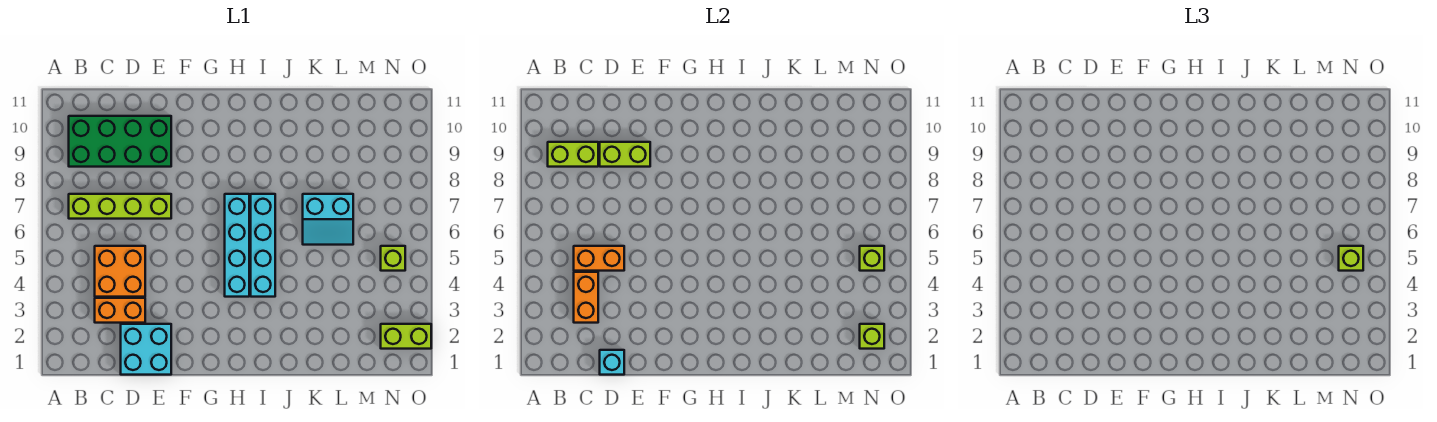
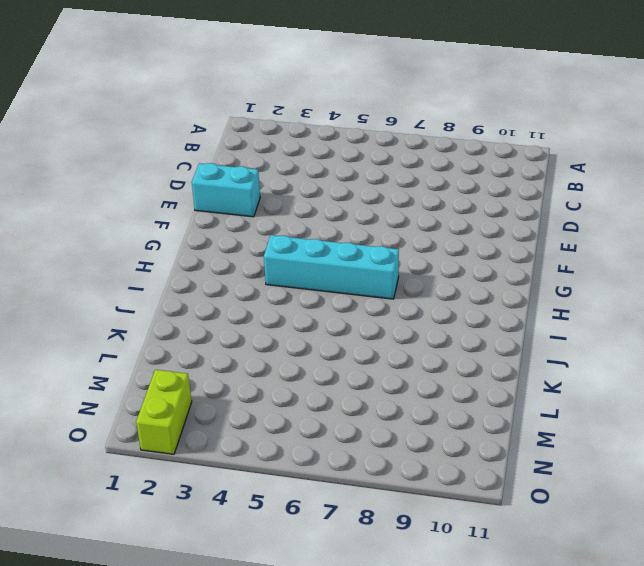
cyan 1x2 brick [192,163,260,217] -> cyan 2x2 brick [121,324,171,375]
none -> lime 1x4 brick [69,194,171,219]
none -> green 2x4 brick [69,116,171,167]
none -> orange 1x2 brick [95,298,145,323]

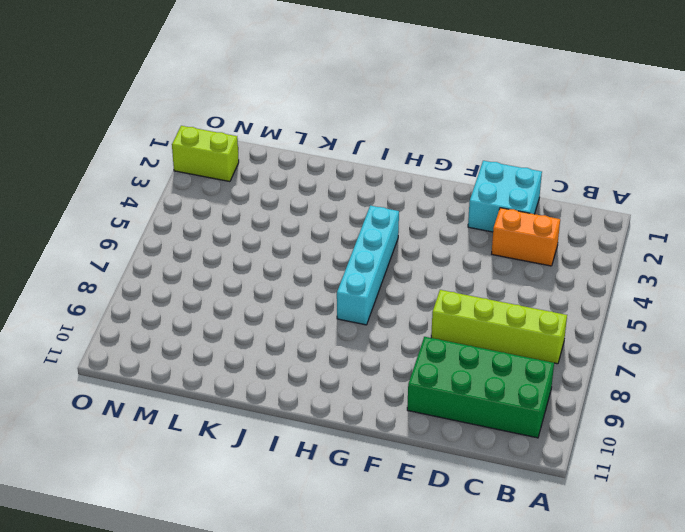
none -> orange 2x2 brick [95,246,145,297]
none -> cyan 1x4 brick [251,194,275,297]
none -> cyan 2x2 slope [303,194,353,245]

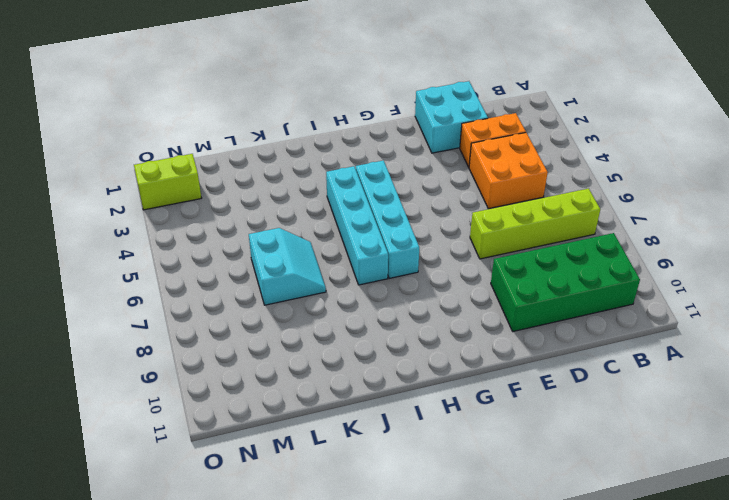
cyan 2x2 slope [249,228,326,305] -> cyan 2x2 slope turned to [303,194,353,245]
none -> lime 1x1 brick [381,246,405,271]
none -> lime 1x2 brick [548,142,598,167]
none -> orange 1x2 brick [574,272,598,323]

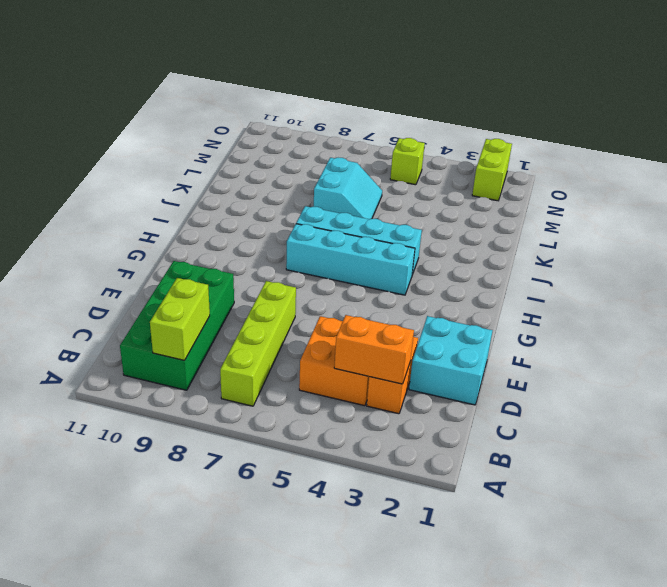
none -> orange 1x2 brick [574,246,624,271]
none -> cyan 1x1 brick [600,350,624,375]
none -> lime 1x2 brick [600,142,650,167]

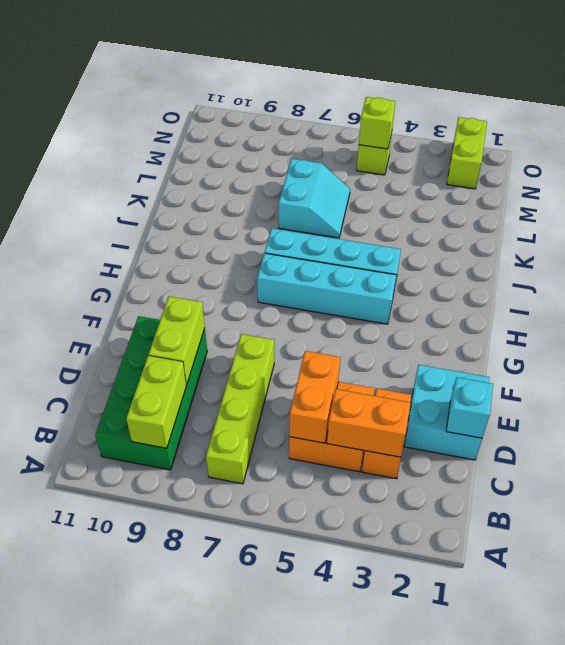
none -> lime 1x1 brick [860,324,884,349]
none -> lime 1x1 brick [1339,246,1363,271]

